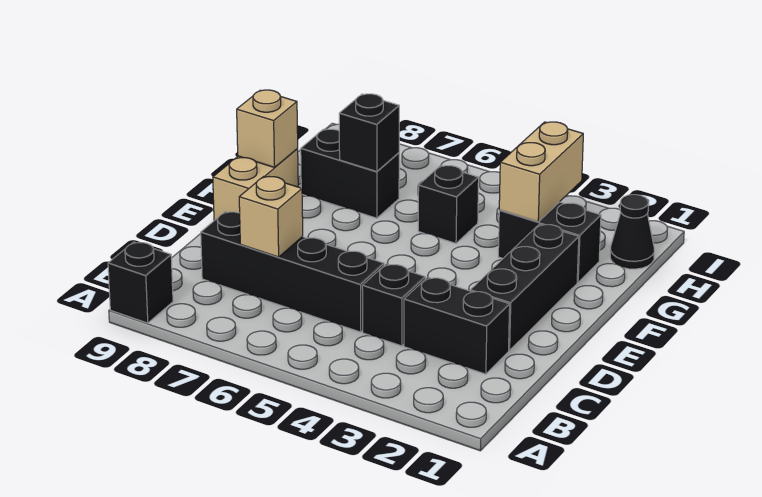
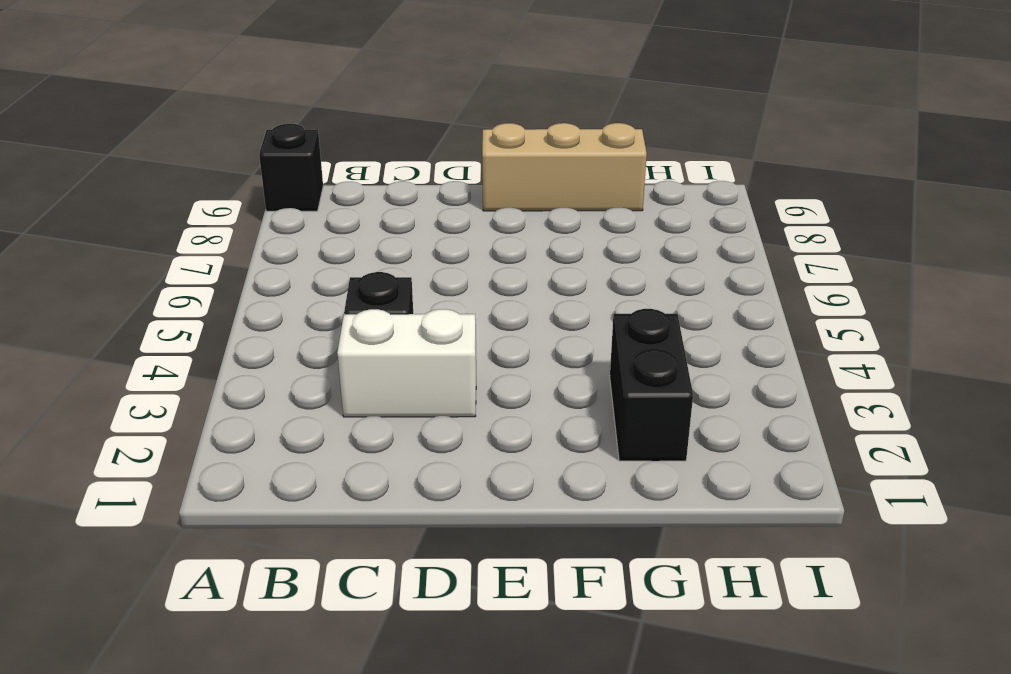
white 1x2 brick [337,309,476,417] -> black 1x2 brick [404,277,510,374]
tan 1x3 brick [482,123,647,211] -> tan 1x2 brick [213,149,298,221]
none -> black 1x4 brick [201,212,384,332]
none -> black 1x3 brick [470,224,579,350]
none -> black 1x1 brick [418,166,479,243]

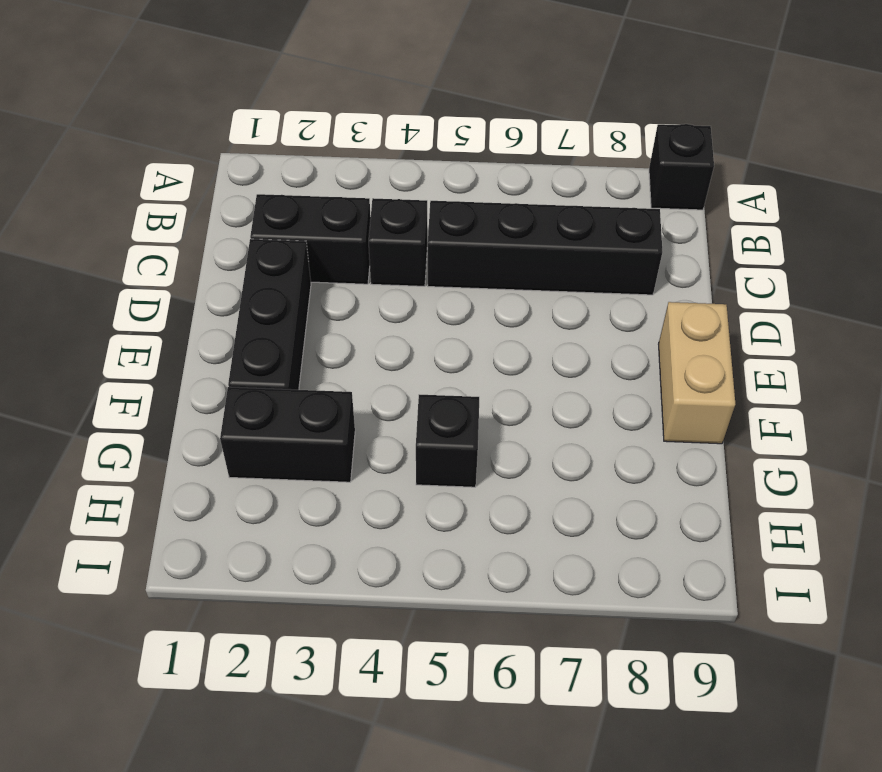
none -> black 1x2 brick [301,129,399,218]
none -> black 1x1 cone [610,195,654,269]
none -> tan 1x1 brick [239,176,303,257]

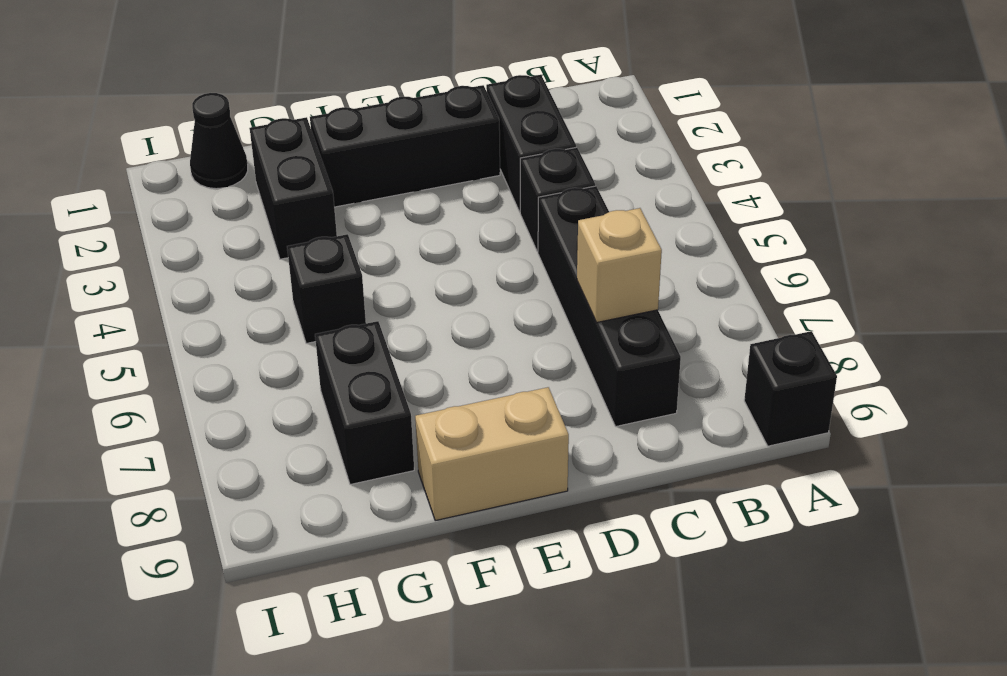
none -> tan 1x1 brick [237,90,298,167]
none -> tan 1x2 brick [499,122,583,222]
none -> black 1x1 brick [339,94,399,171]

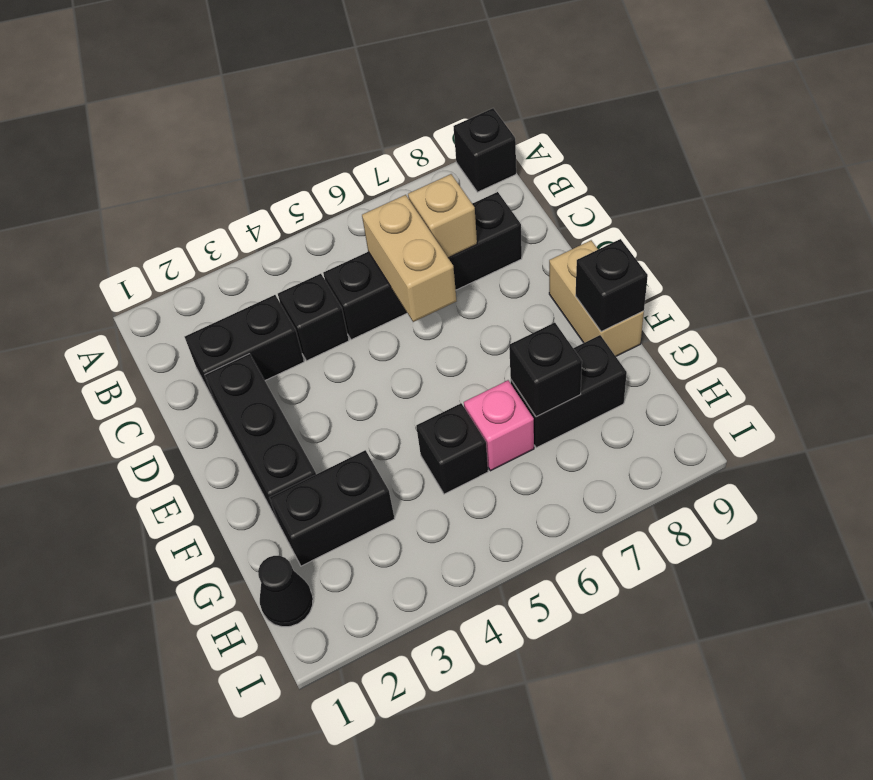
tan 1x2 brick [362,195,457,322] -> tan 1x2 brick moved to [499,122,583,222]
black 1x1 brick [576,239,648,332] -> tan 1x1 brick [237,90,298,167]
pink 1x1 brick [464,380,534,471] -> none

